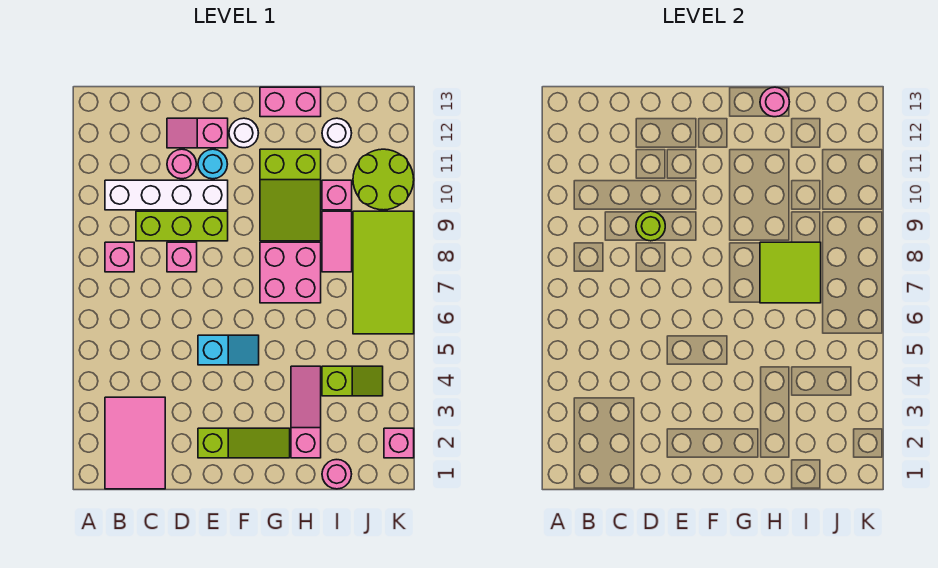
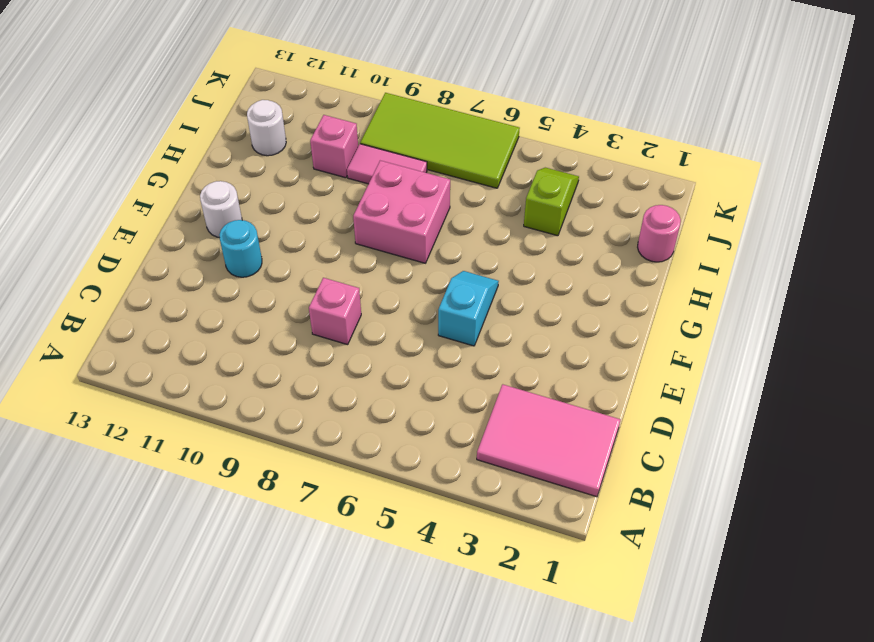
none -> pink 1x1 brick [105,242,134,272]
none -> white 1x4 brick [105,180,228,210]
none -> lime 1x3 brick [136,211,228,241]

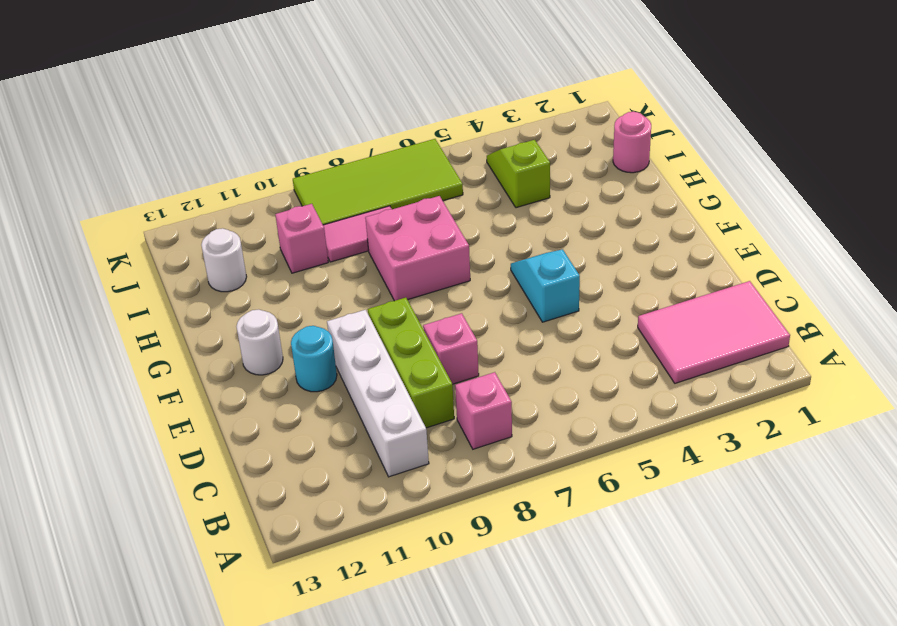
none -> pink 1x1 round brick [167,149,196,179]
none -> pink 1x2 slope [167,118,228,148]
none -> lime 1x3 slope [198,428,290,458]

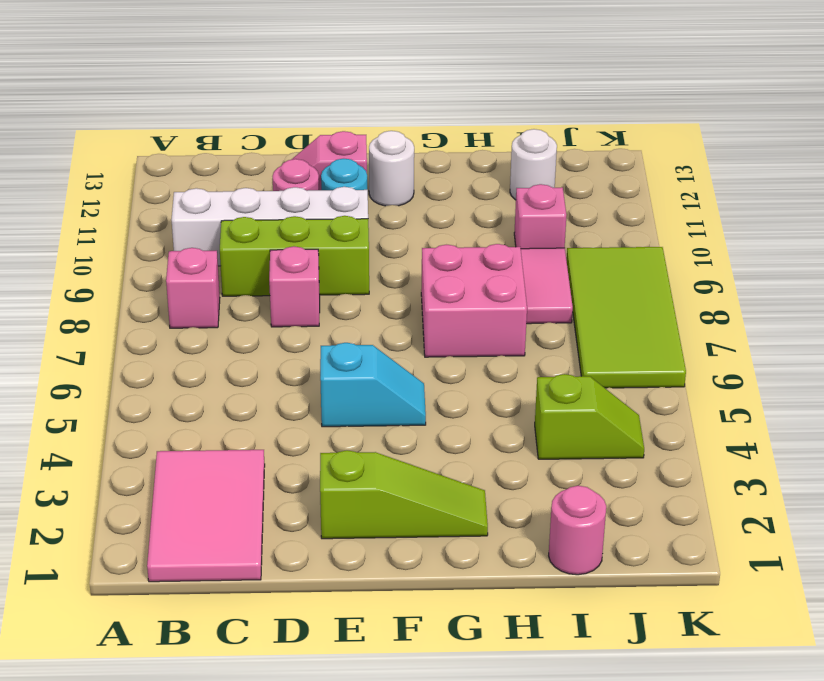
none -> lime 2x3 slope [260,149,321,241]
none -> pink 1x2 brick [260,87,321,117]
none -> pink 1x3 slope [291,366,321,458]

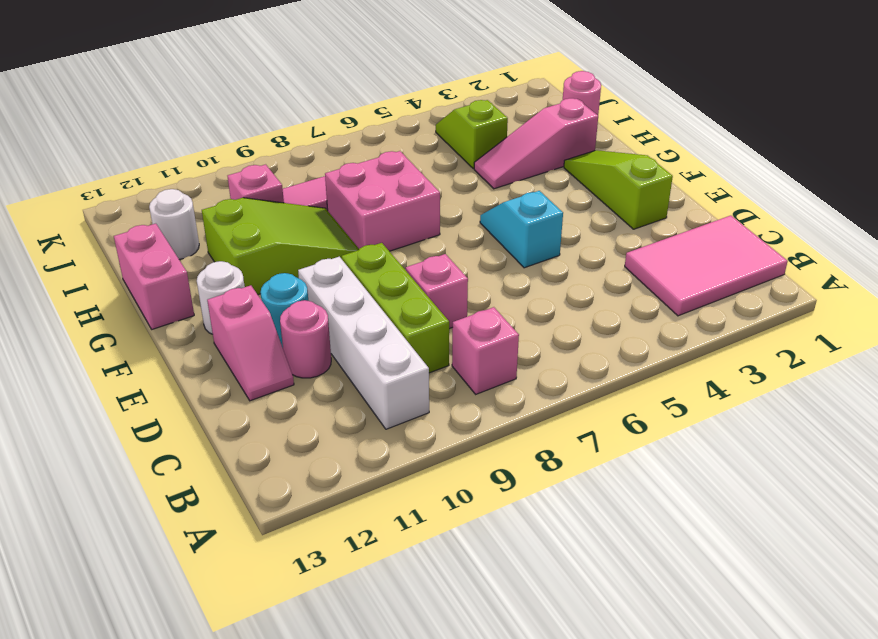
none -> lime 2x4 tile [353,211,414,334]
none -> lime 2x2 round brick [353,149,414,210]
none -> pink 1x1 brick [384,428,414,458]

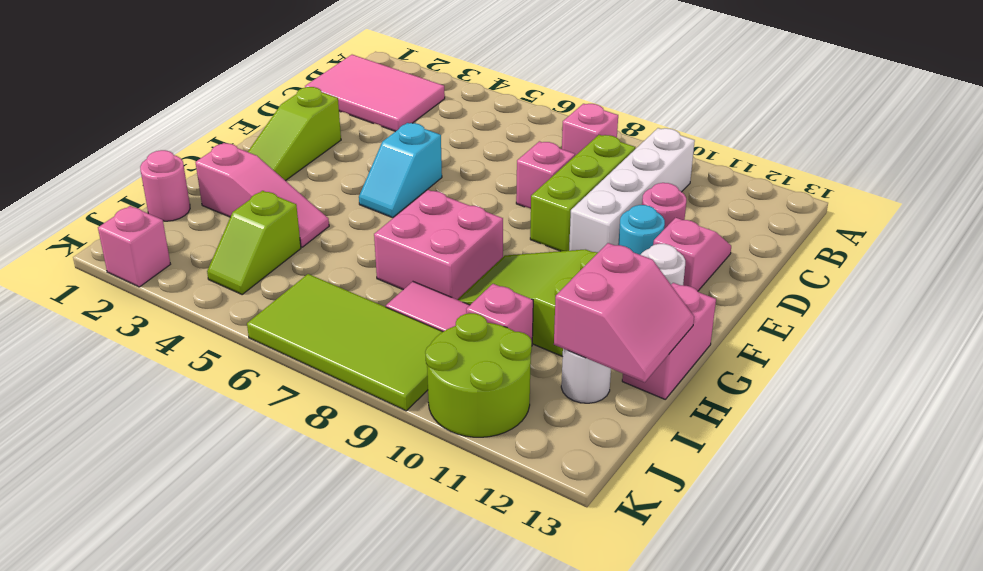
pink 2x2 slope [554,243,694,382] -> pink 1x1 round brick [760,87,789,117]
none -> lime 1x1 round brick [636,211,665,241]
none -> lime 2x2 tile [760,242,821,303]

